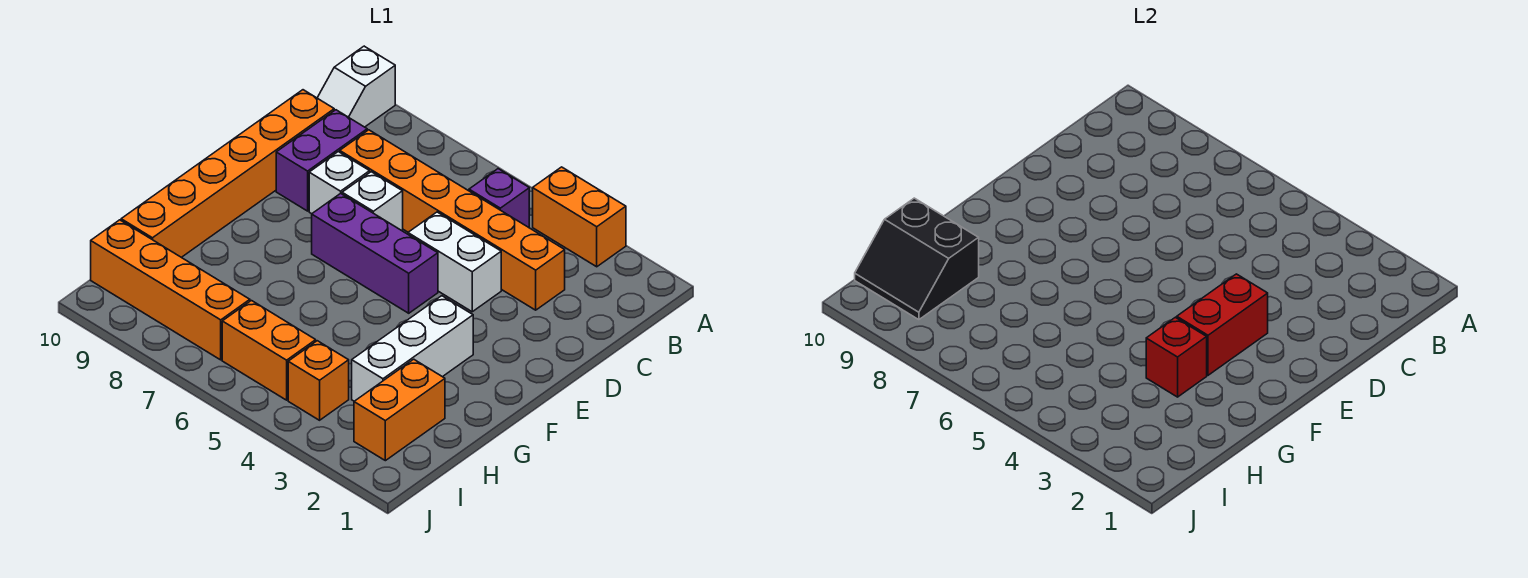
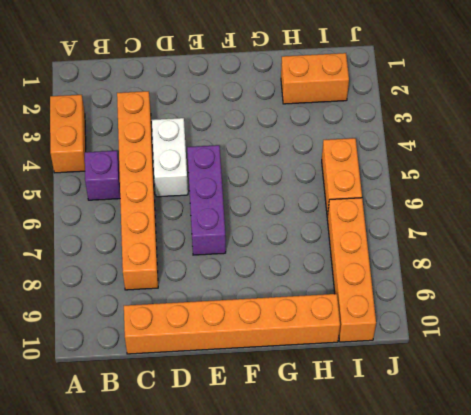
none -> white 1x2 slope [317,46,395,127]
none -> purple 1x2 brick [276,110,367,211]
none -> white 1x1 brick [342,172,403,231]

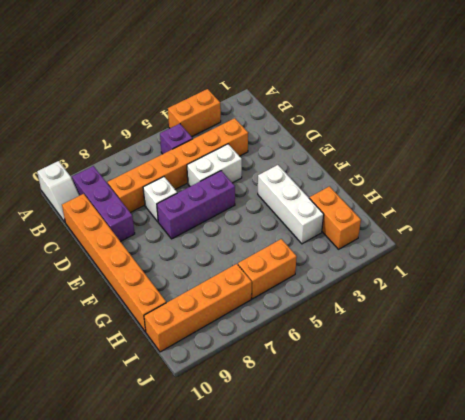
purple 1x3 brick [72,166,135,242] -> purple 1x2 brick [276,110,367,211]
none -> white 1x1 brick [309,152,370,214]
none -> orange 1x1 brick [288,341,349,420]
none -> red 1x2 brick [1177,274,1268,375]

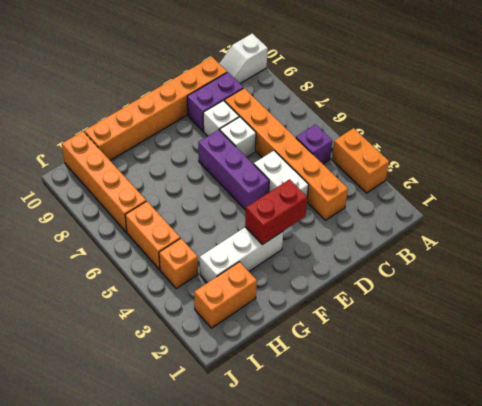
none -> red 1x1 brick [1146,317,1207,397]
none -> black 2x2 slope [855,198,979,320]

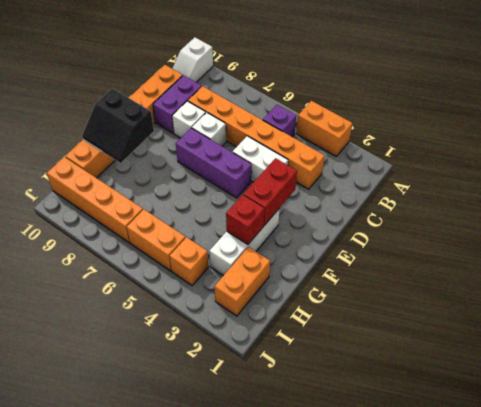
black 2x2 slope [82,88,154,163] -> black 2x2 slope moved to [855,198,979,320]

